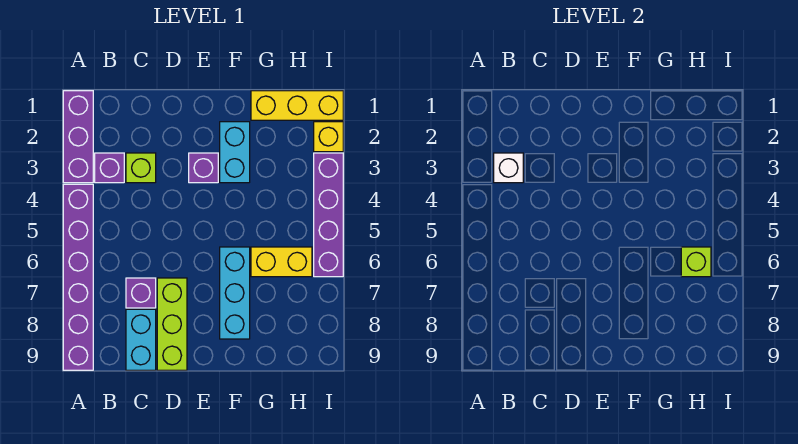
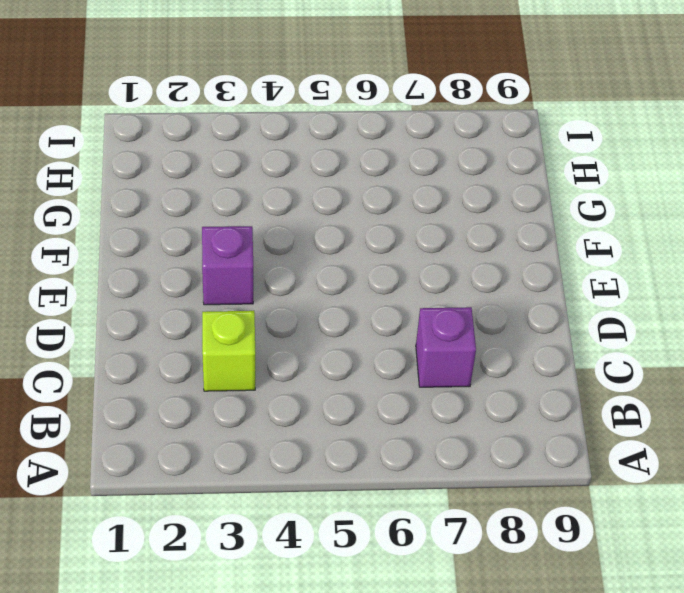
none -> purple 1x3 brick [63,91,93,183]
none -> purple 1x6 brick [63,184,93,370]
none -> purple 1x1 brick [95,153,124,183]

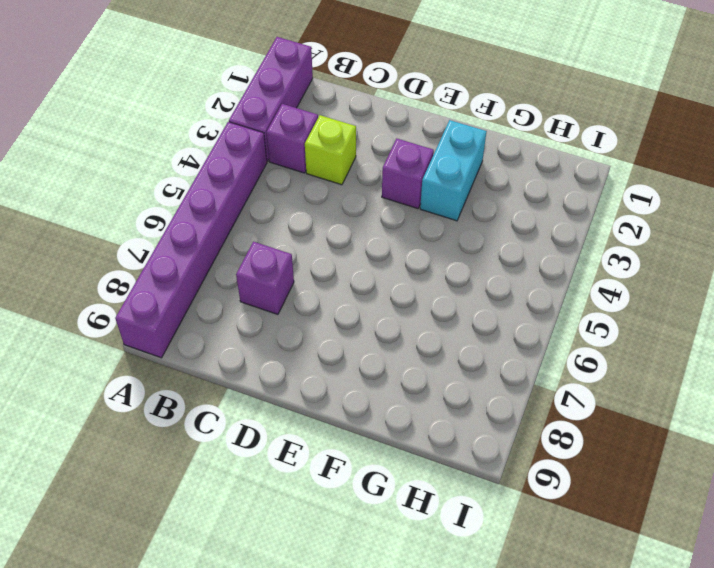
none -> cyan 1x2 brick [126,309,156,370]
none -> lime 1x3 brick [157,278,187,370]
none -> cyan 1x3 brick [220,247,250,339]

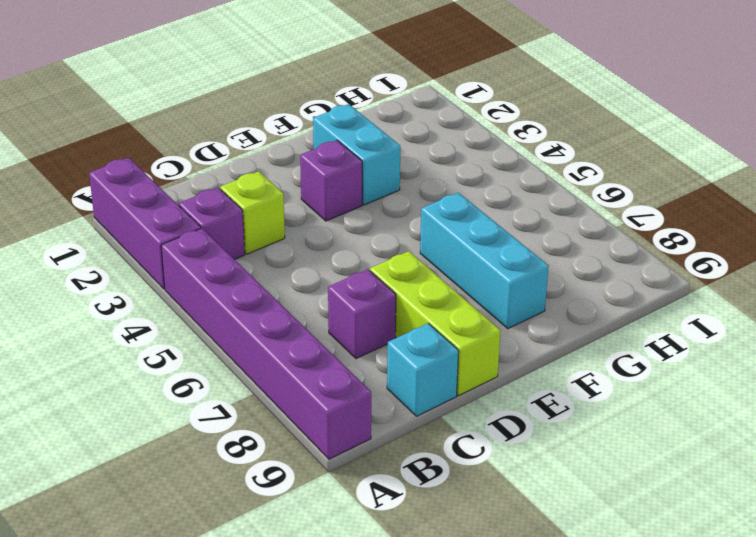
cyan 1x1 brick [387,323,459,416] -> cyan 1x2 brick [126,309,156,370]
none -> yellow 1x3 brick [251,91,343,120]
none -> yellow 1x2 brick [251,247,312,277]
none -> yellow 1x1 brick [314,122,343,152]

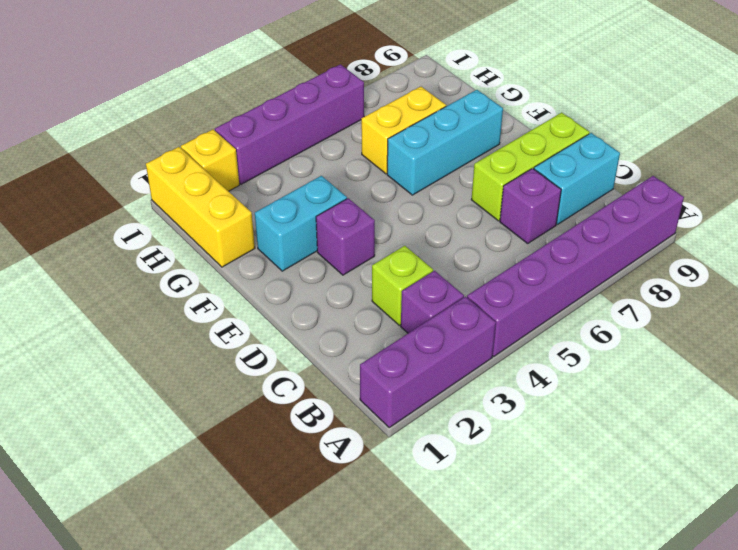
yellow 1x2 brick [361,87,446,174] -> yellow 1x2 brick turned to [251,247,312,277]
none -> white 1x1 brick [494,153,523,183]
none -> lime 1x1 brick [681,247,711,277]

